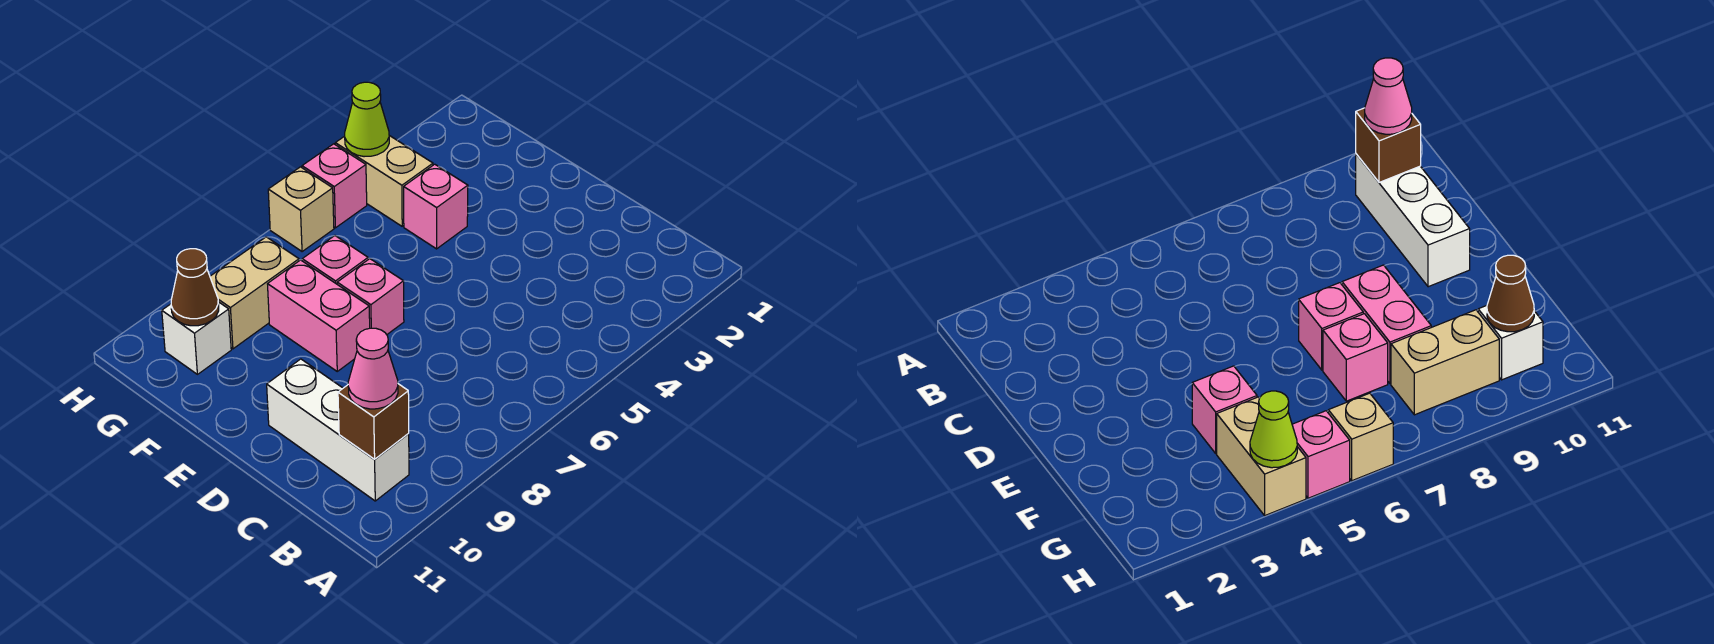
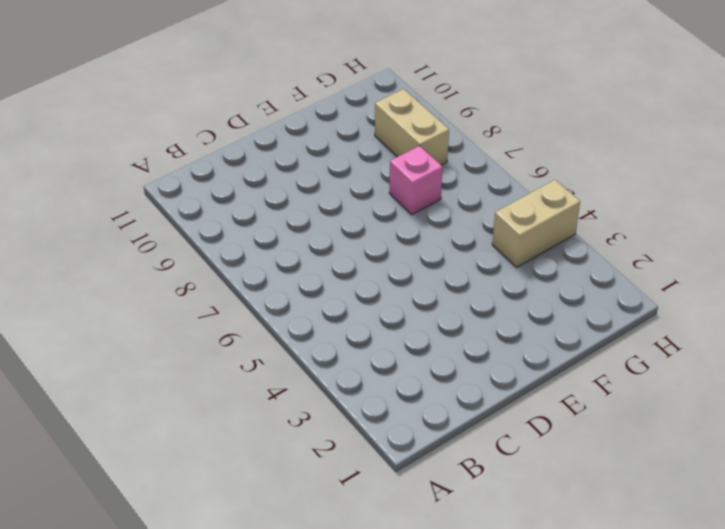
none -> white 1x3 brick [267,359,409,501]
none -> pink 1x1 brick [337,259,404,335]
none -> pink 1x2 brick [268,260,370,371]

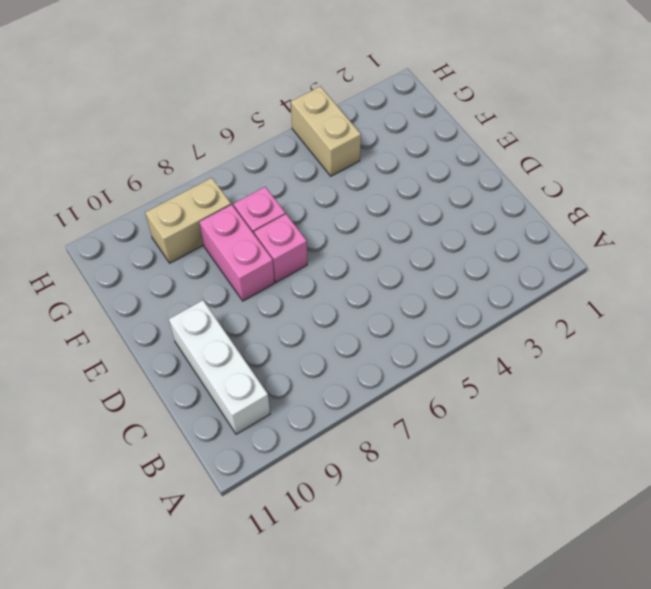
none -> pink 1x1 brick [404,164,468,249]
none -> white 1x1 brick [162,302,231,374]
none -> pink 1x1 brick [302,144,367,228]

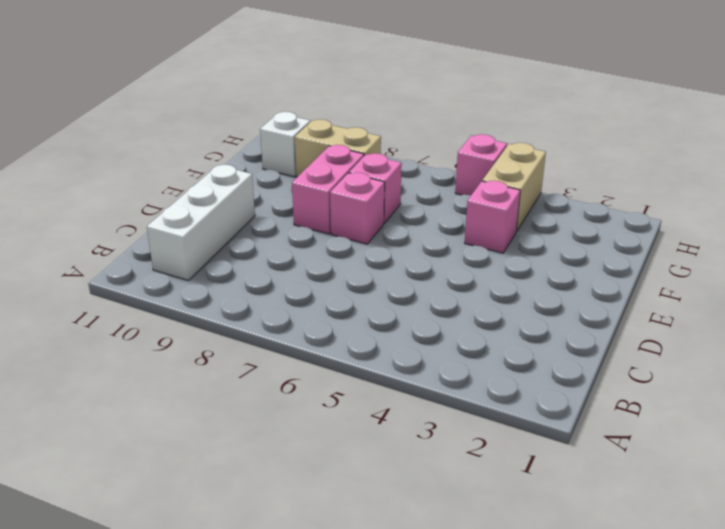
none -> tan 1x1 brick [268,167,334,252]
none -> brown 1x1 brick [338,384,409,459]
none -> brown 1x1 cone [171,249,219,326]

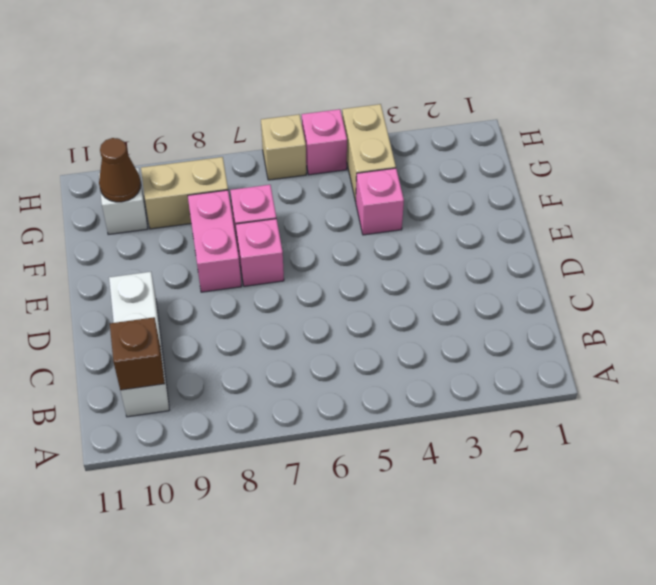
none -> lime 1x1 cone [345,82,389,157]
none -> pink 1x1 cone [348,328,398,409]

